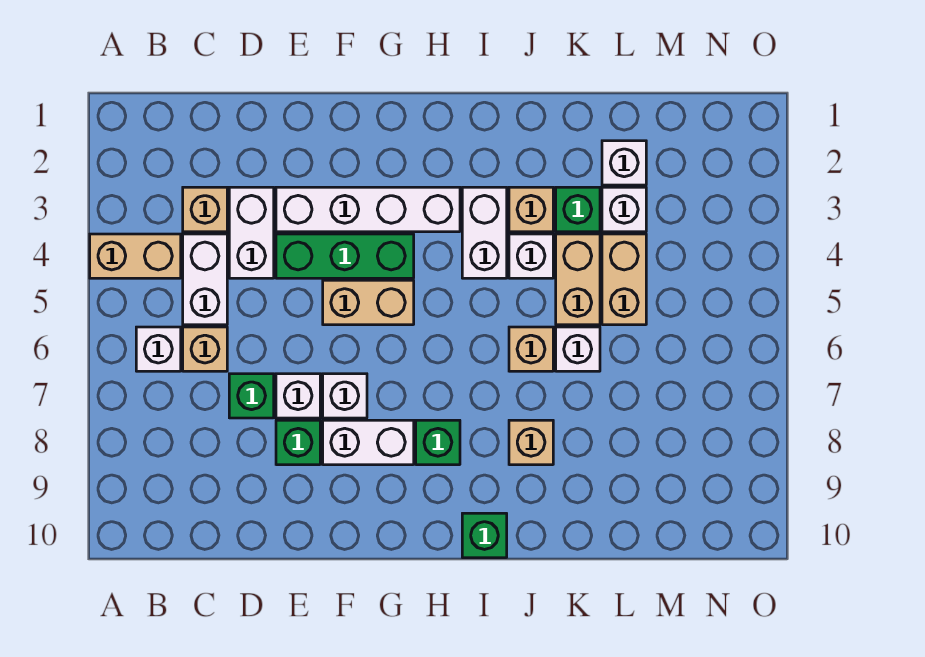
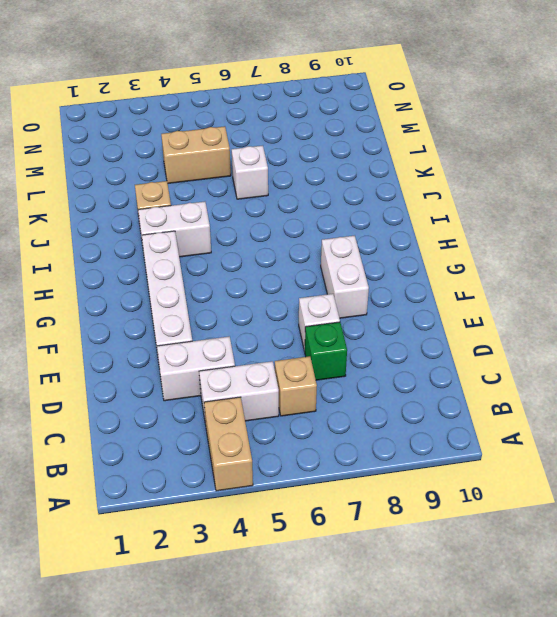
none -> white 1x1 brick [136,327,181,371]
none -> tan 1x1 brick [183,187,227,232]
none -> green 1x3 brick [276,234,414,278]

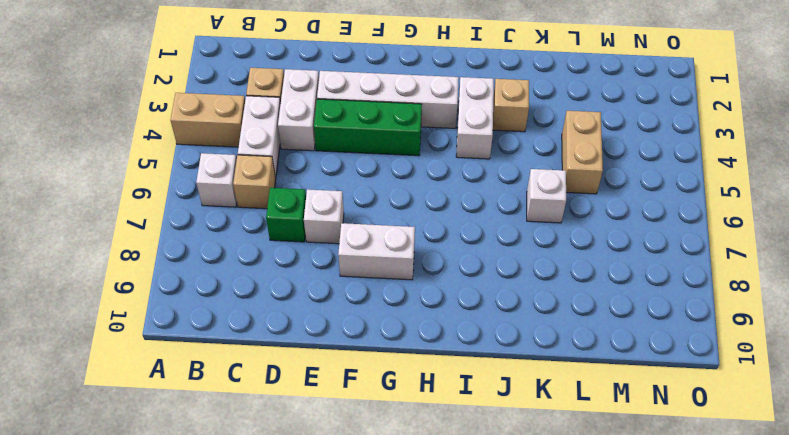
none -> green 1x1 brick [276,420,320,465]
none -> tan 1x2 brick [323,280,414,325]
none -> white 1x1 brick [323,374,367,418]

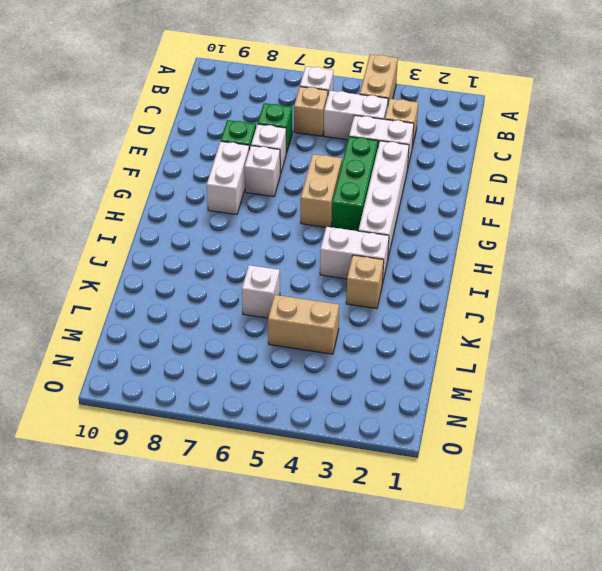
none -> green 1x1 brick [416,420,460,465]
none -> green 1x1 brick [462,513,507,558]
none -> white 1x1 brick [509,234,553,278]

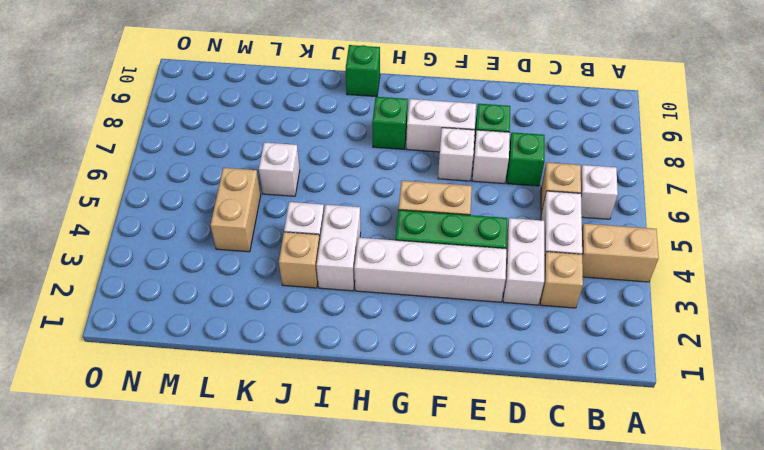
none -> tan 1x1 brick [509,327,553,371]
none -> tan 1x1 brick [509,420,553,465]
none -> green 1x1 brick [556,187,600,232]

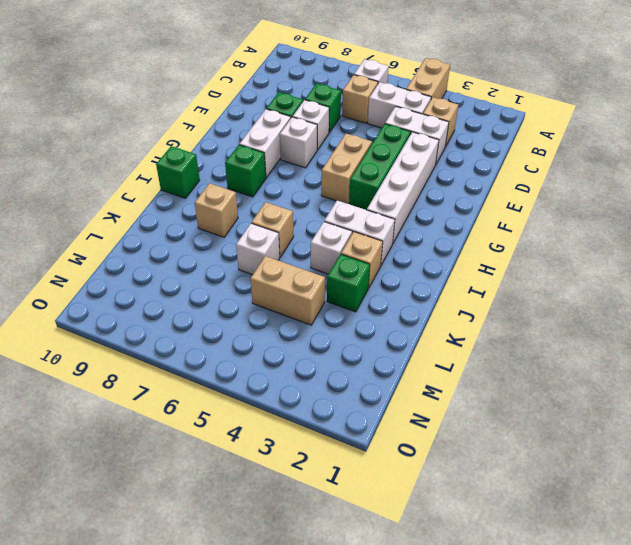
none -> tan 1x2 brick [556,234,600,325]
none -> white 1x1 brick [602,141,646,185]
none -> white 1x1 brick [602,187,646,232]

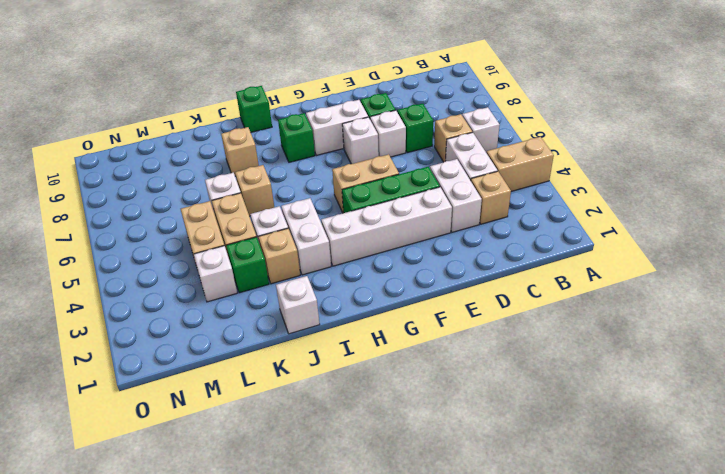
white 1x1 brick [276,276,320,334] -> white 1x1 brick moved to [602,141,646,185]

